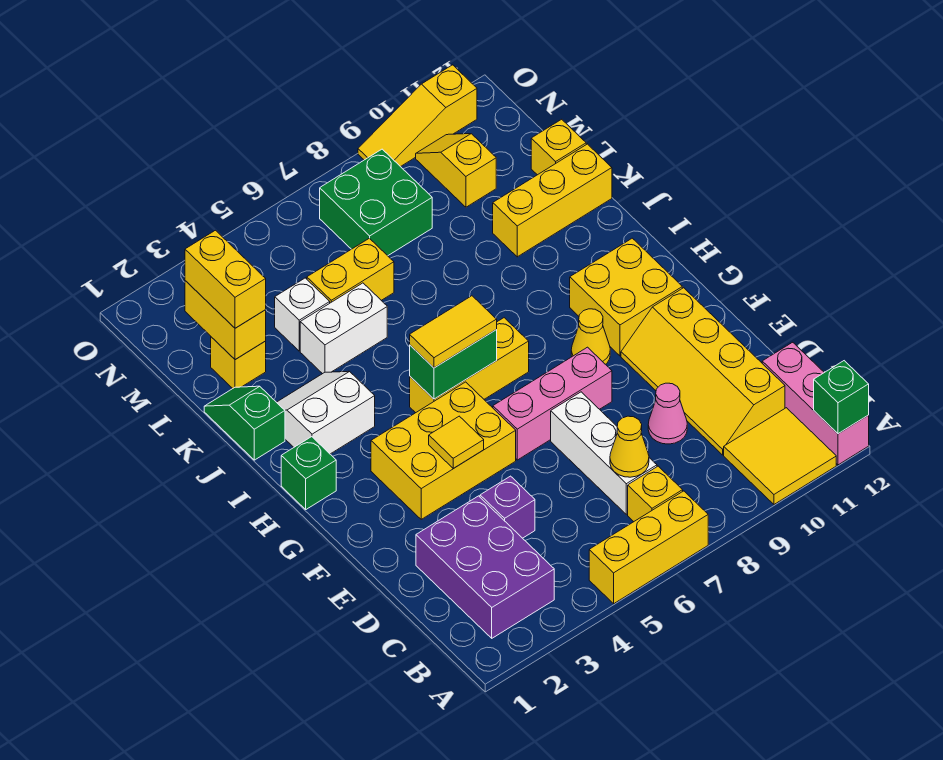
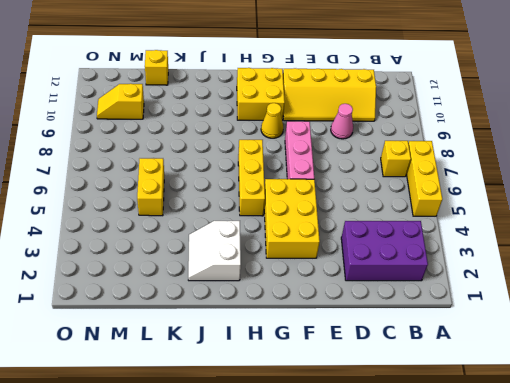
none -> yellow 2x2 tile [724,408,836,504]
none -> pink 1x3 brick [762,342,869,465]
none -> white 1x3 brick [551,392,657,514]
none -> purple 1x1 brick [480,476,535,538]

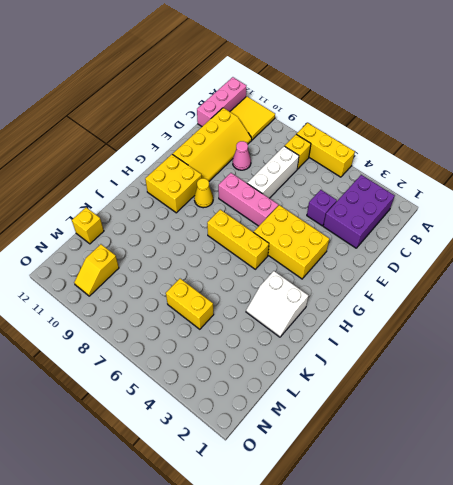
none -> green 1x1 brick [281,437,336,509]
none -> green 1x2 slope [204,386,285,460]
none -> white 1x2 brick [300,283,387,374]
none -> yellow 1x3 brick [493,144,612,257]

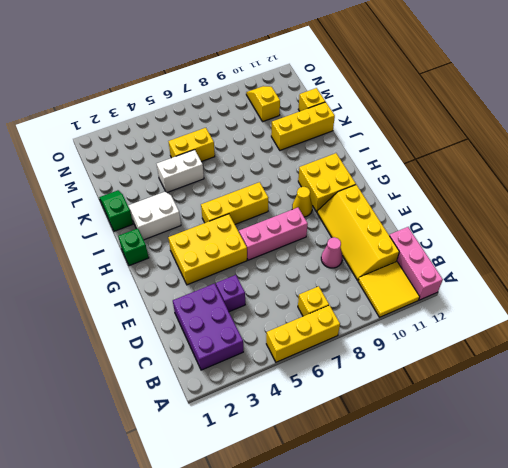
none -> white 1x3 brick [551,392,657,514]
none -> yellow 1x1 brick [211,337,266,388]
none -> white 1x1 brick [275,278,330,351]
none -> green 2x2 brick [320,149,432,256]

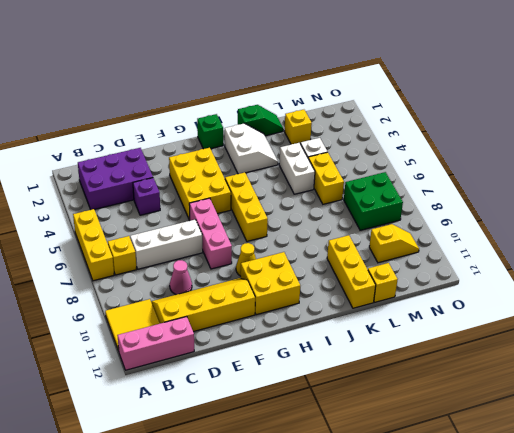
none -> yellow 1x3 slope [358,65,477,167]
none -> green 1x1 brick [814,361,869,434]
none -> yellow 1x1 cone [610,416,649,477]
none -> yellow 1x1 tile [429,416,484,468]

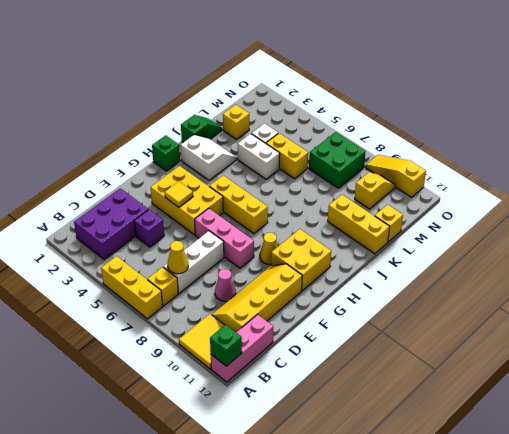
none -> green 1x2 brick [410,330,497,399]
none -> yellow 1x2 brick [185,281,266,360]
none -> yellow 1x2 tile [410,296,497,368]
none -> yellow 1x2 brick [185,230,266,328]

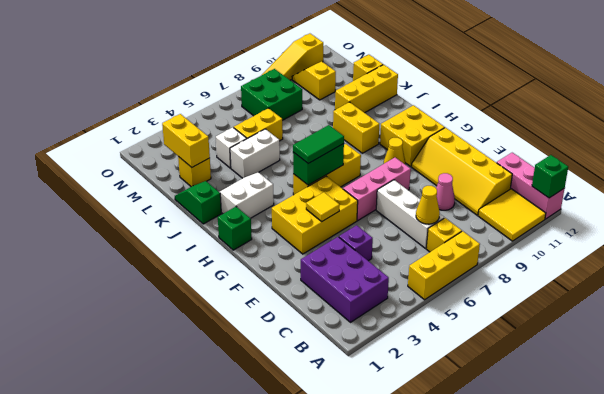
green 1x2 tile [293,125,344,163] -> yellow 1x2 tile [410,296,497,368]
yellow 1x2 brick [333,102,379,153] -> yellow 1x2 brick moved to [185,230,266,328]

